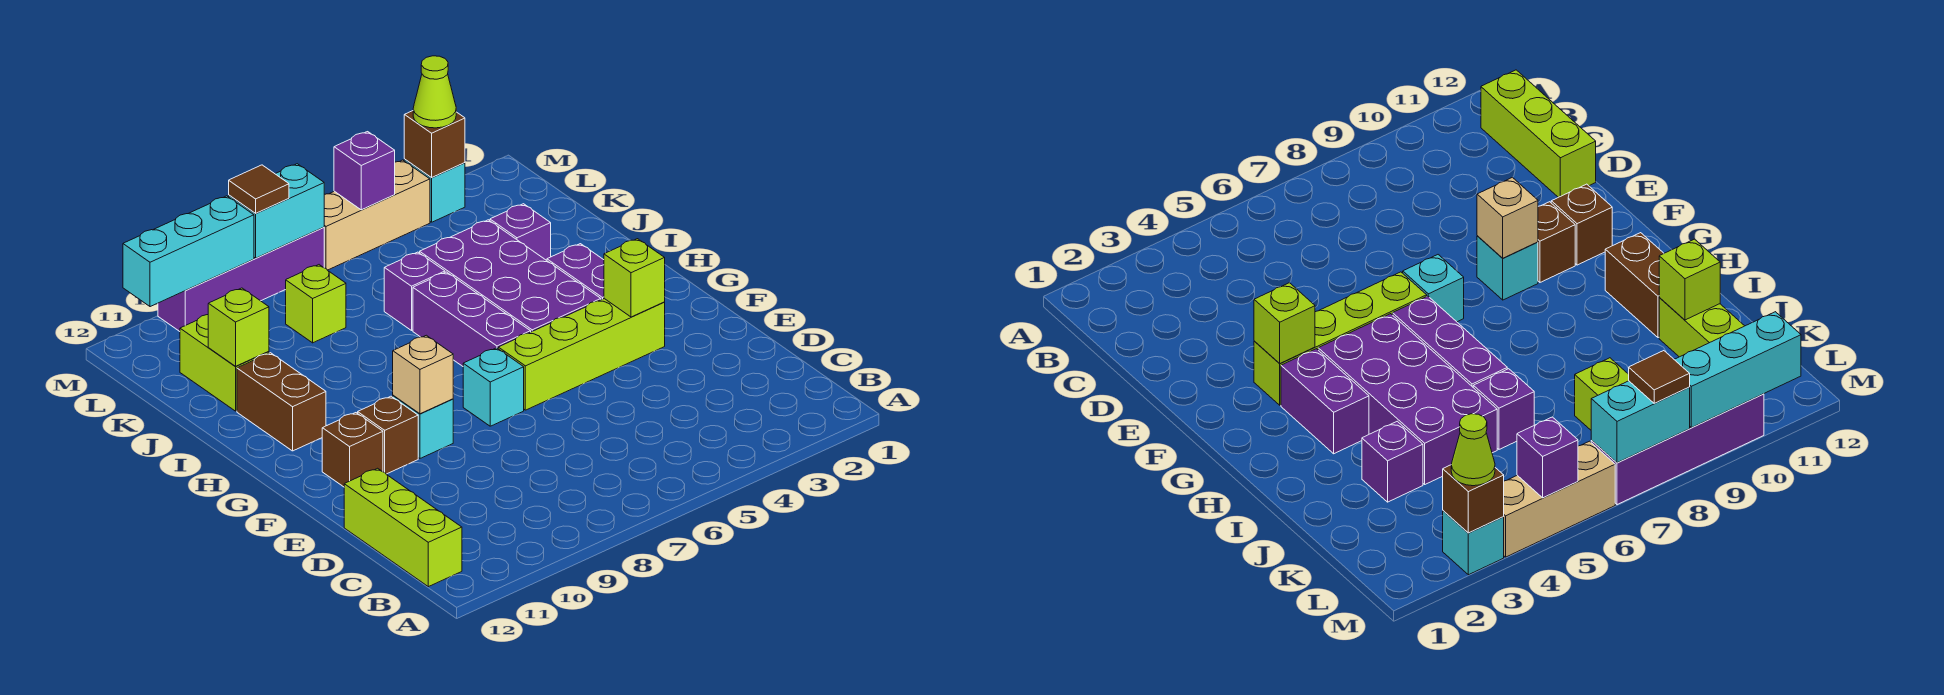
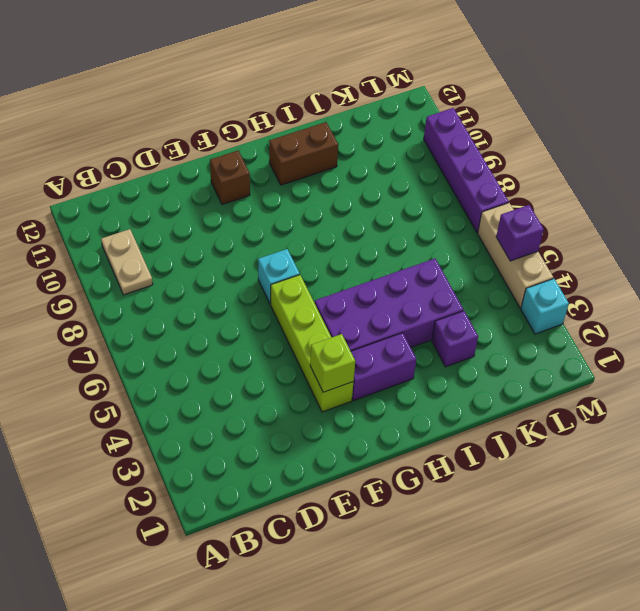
tan 1x2 plate [101,229,153,295] -> none
none -> lime 1x3 brick [344,468,462,587]
none -> cyan 1x1 brick [393,395,453,458]
none -> brown 1x1 brick [358,396,418,474]

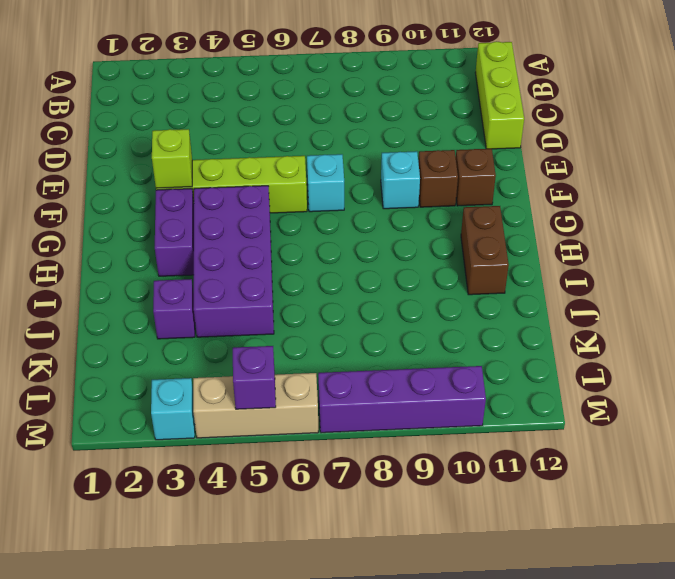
none -> purple 1x3 brick [413,272,531,366]
none -> purple 1x1 brick [384,252,445,330]
none -> lime 1x2 brick [180,315,269,411]

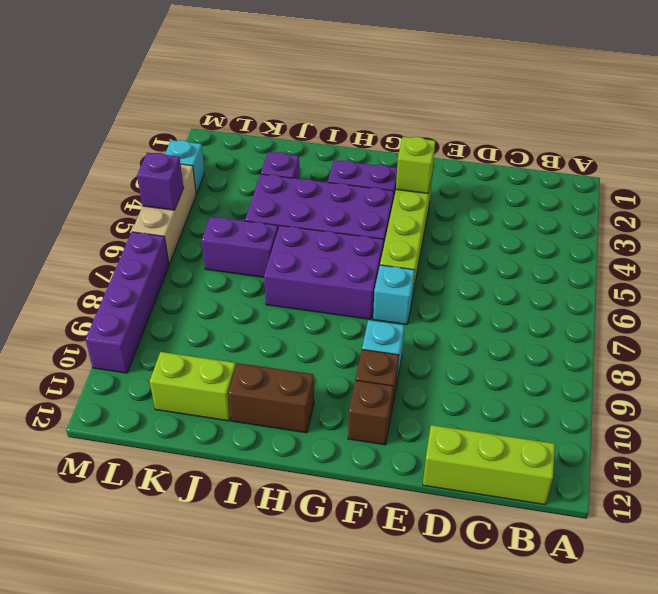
purple 2x3 brick [264,226,384,319] -> purple 1x3 brick [413,272,531,366]
purple 1x2 brick [202,216,278,277] -> purple 1x1 brick [384,252,445,330]
none -> lime 1x1 brick [286,265,346,343]
none -> tan 1x1 brick [393,335,453,414]
none -> lime 1x1 brick [208,288,269,366]

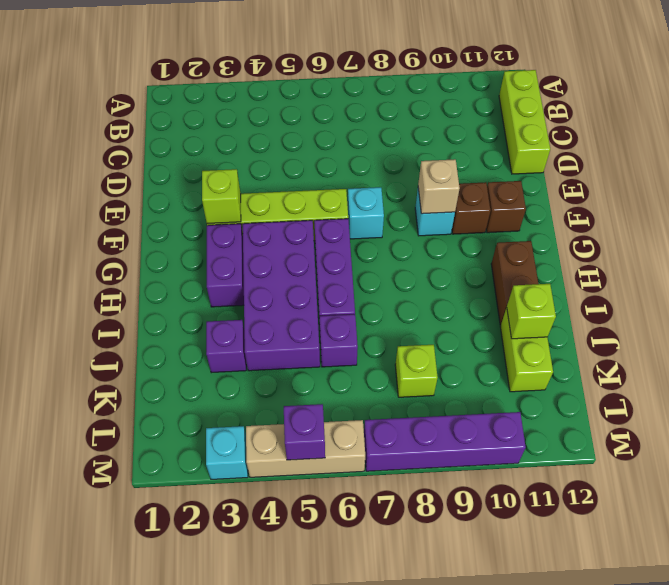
none -> brown 1x1 brick [404,111,465,177]
none -> cyan 1x2 brick [229,164,324,258]
none -> cyan 1x3 brick [123,196,254,307]

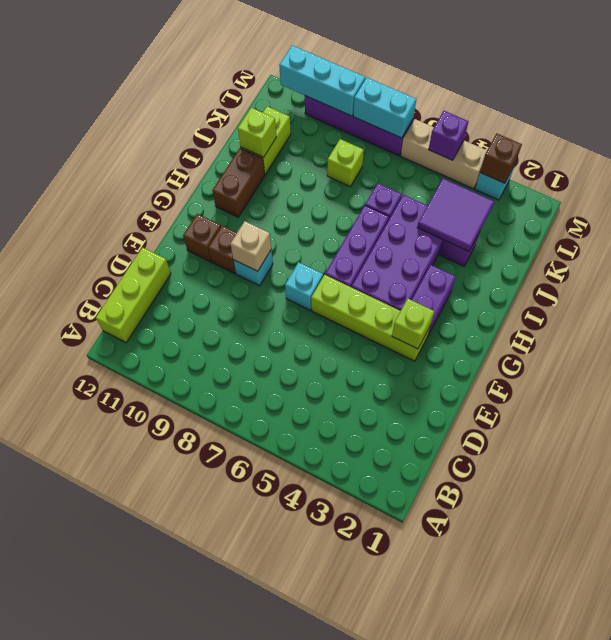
purple 2x2 tile [417,179,494,251] -> none
none -> lime 1x1 cone [413,56,456,128]
none -> brown 1x1 tile [229,165,289,213]

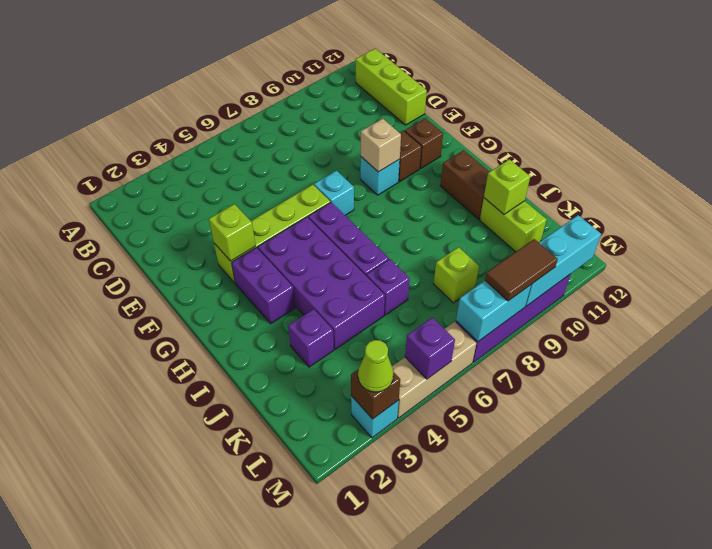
brown 1x2 tile [485,239,558,301] -> brown 1x1 tile [229,165,289,213]

